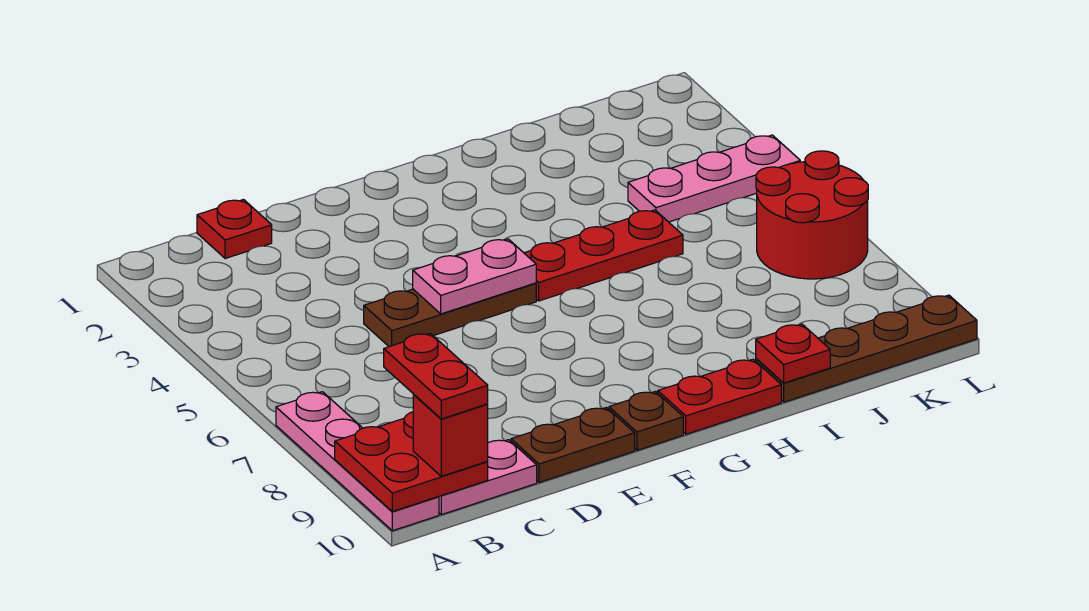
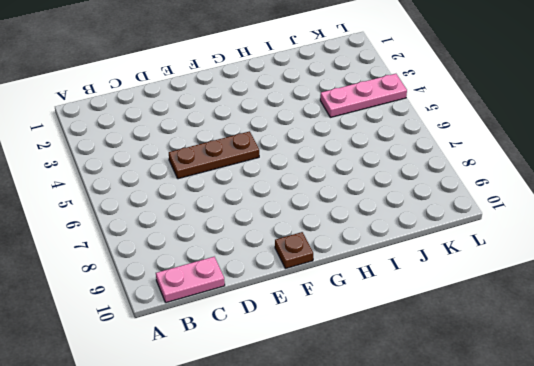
none -> pink 1x4 plate [276,392,439,531]
none -> red 1x1 plate [197,200,272,259]
none -> brown 1x2 plate [511,408,635,483]

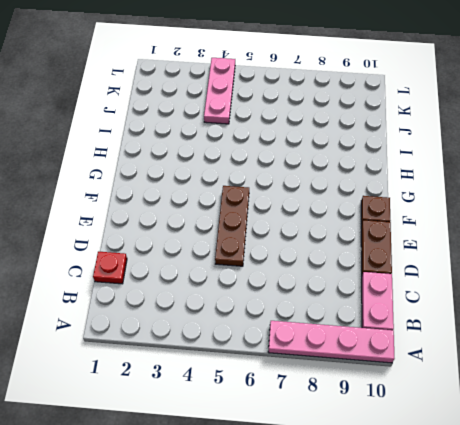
none -> red 1x3 plate [524,210,683,301]
none -> red 1x2 plate [658,359,781,434]
none -> brown 1x4 plate [756,295,977,402]

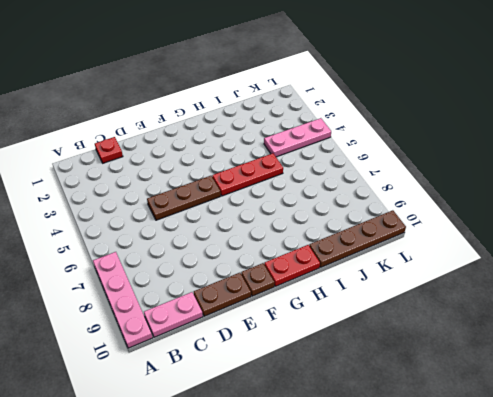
none -> red 2x2 round brick [756,151,868,279]
none -> red 2x2 plate [335,412,488,512]
none -> pink 1x2 plate [413,239,536,314]

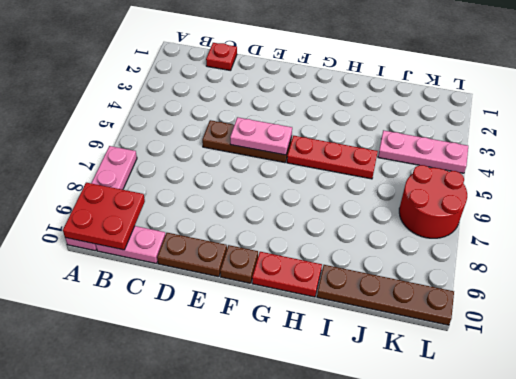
none -> red 1x1 plate [756,324,830,383]
none -> red 1x1 brick [413,394,488,476]
none -> red 1x2 plate [384,333,488,419]

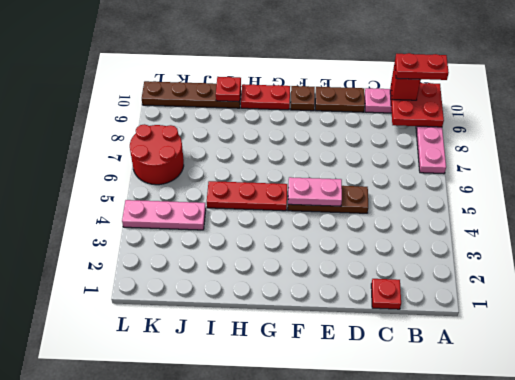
red 1x2 plate [395,53,449,80] -> red 1x2 plate turned to [384,333,488,419]

